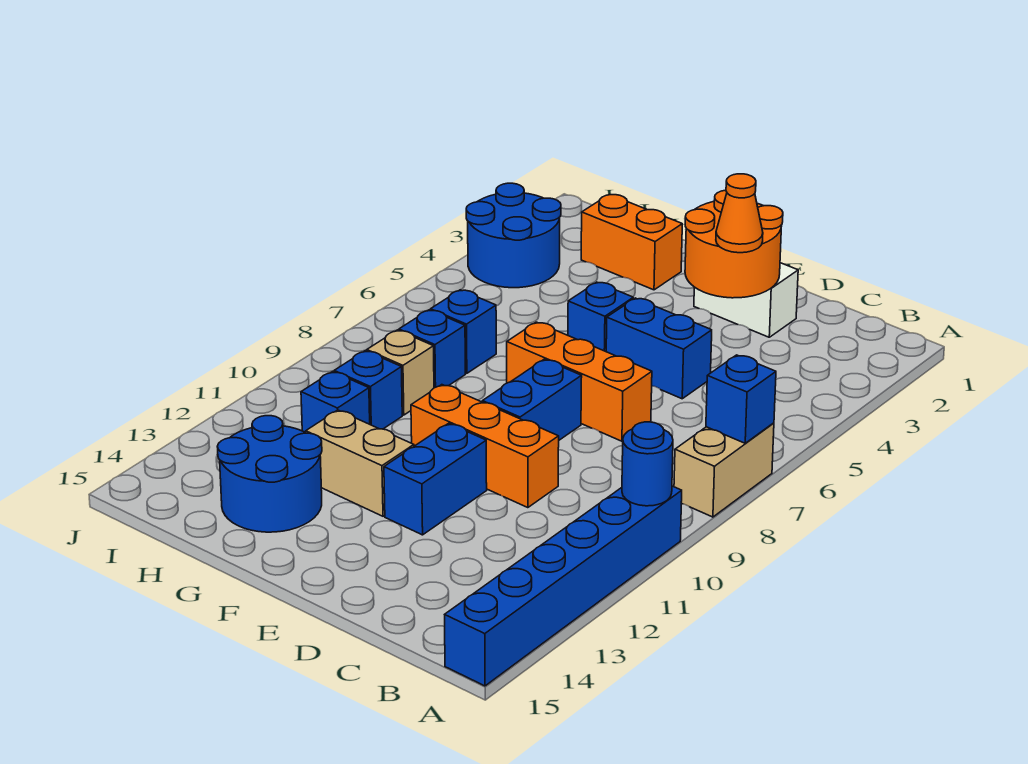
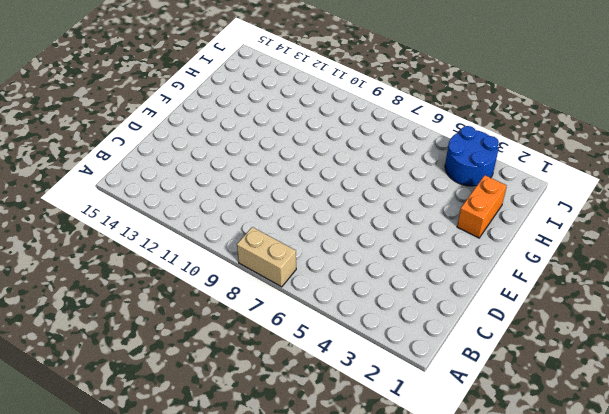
none -> blue 1x6 brick [445,486,682,686]
none -> white 1x2 brick [694,263,798,337]
none -> blue 1x2 brick [606,298,712,399]

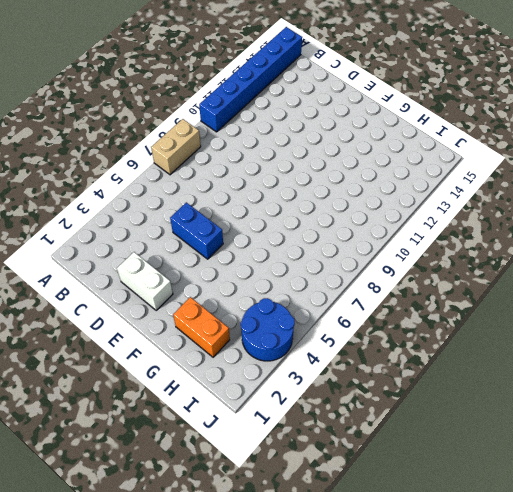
none -> orange 1x3 brick [507,322,652,441]
none -> orange 1x3 brick [411,385,559,508]
none -> blue 1x2 brick [482,359,582,440]

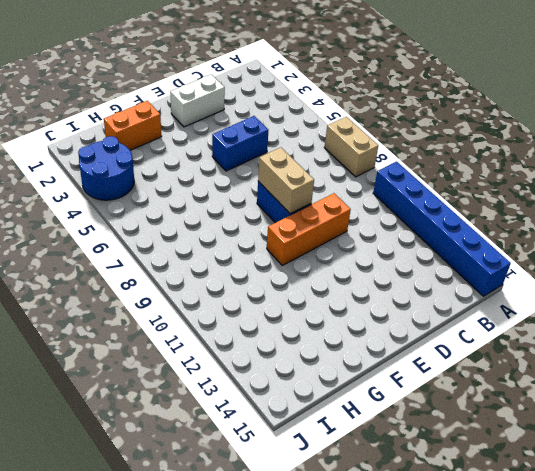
tan 1x2 brick [258,147,314,214] -> tan 1x2 brick turned to [306,410,414,516]
none -> orange 1x3 brick [507,322,652,441]
none -> blue 1x2 brick [384,423,487,535]
none -> blue 1x1 brick [568,282,633,352]

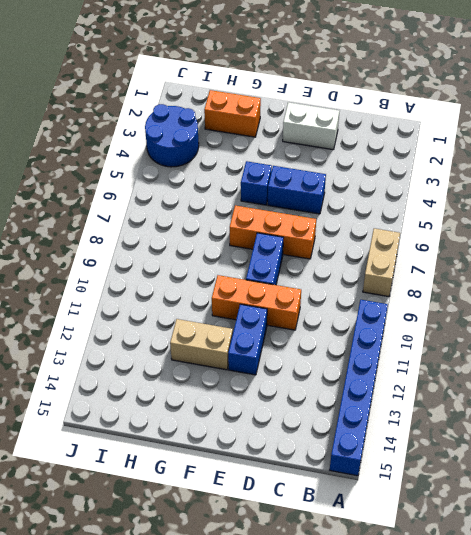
none -> blue 2x2 round brick [217,416,322,532]
none -> blue 1x1 brick [431,290,496,373]
none -> blue 1x1 brick [399,310,465,388]

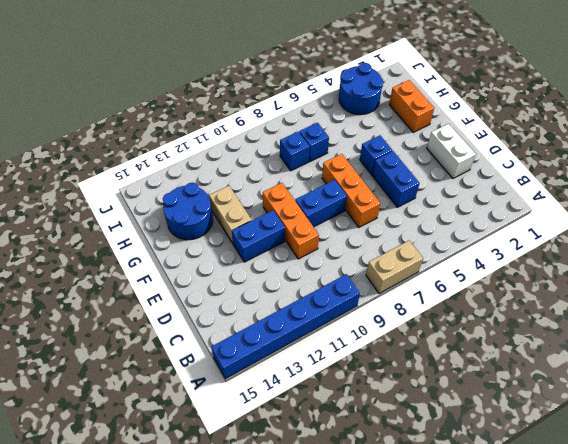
none -> tan 1x1 brick [367,330,434,415]
none -> blue 1x1 brick [334,351,402,429]
none -> blue 1x1 brick [301,372,370,433]

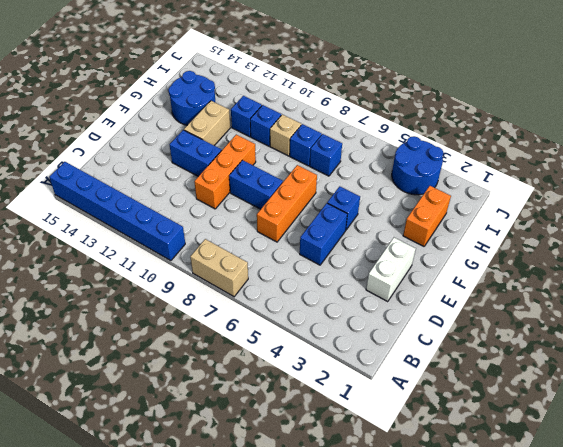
none -> blue 1x1 brick [706,355,776,443]
none -> blue 1x1 round brick [622,422,673,506]
none -> orange 2x2 round brick [685,190,783,298]

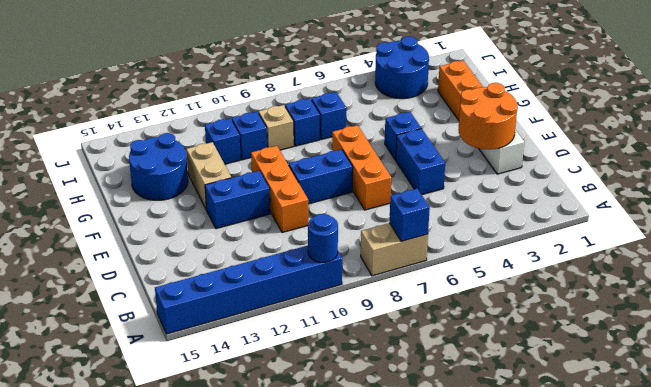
none -> orange 1x1 cone [716,174,763,253]

